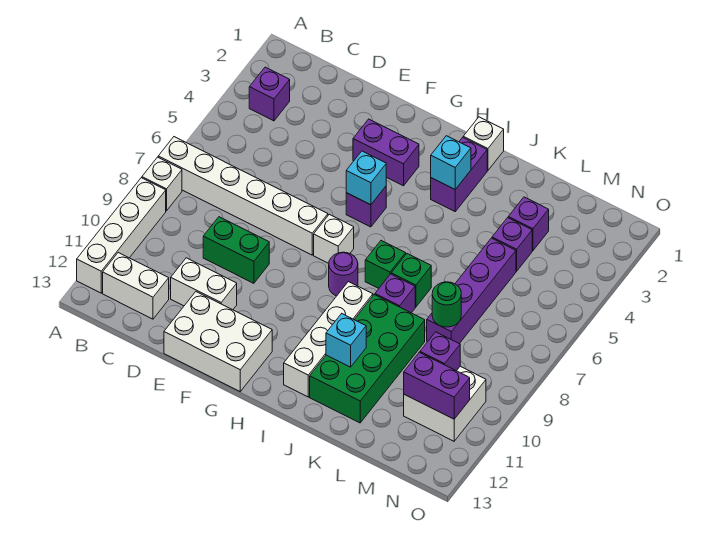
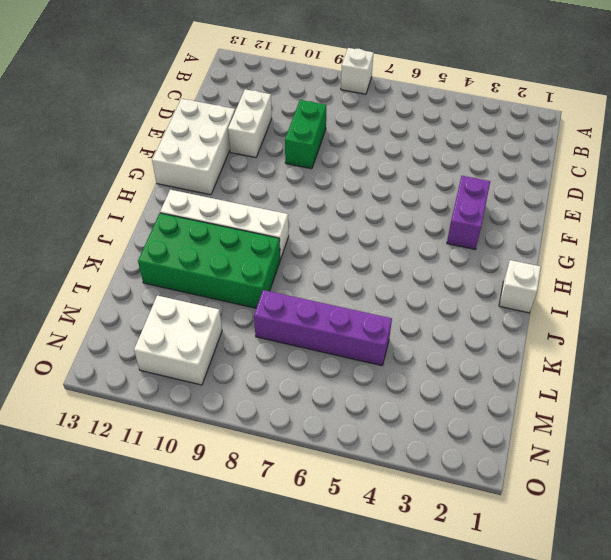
none -> white 1x6 brick [158,137,328,255]
none -> white 1x4 brick [77,178,166,293]
none -> purple 1x1 brick [249,67,290,121]

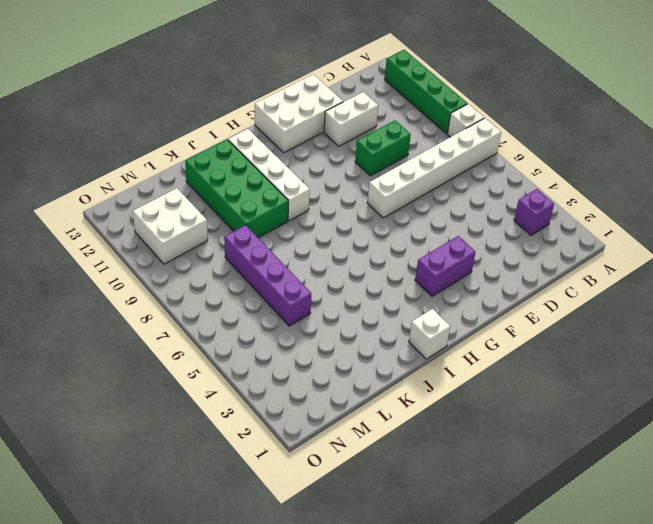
green 1x4 brick [385,50,468,134] -> white 1x4 brick [77,178,166,293]
none -> white 1x2 brick [103,253,169,319]
none -> purple 1x1 brick [346,187,386,227]
none -> white 1x1 brick [314,214,354,263]

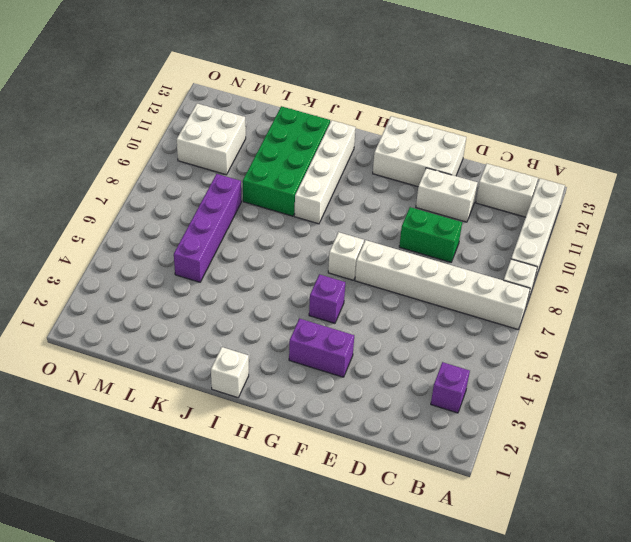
none -> purple 1x1 round brick [329,252,358,296]
none -> purple 1x2 brick [431,137,487,211]
none -> green 1x1 brick [365,241,406,288]

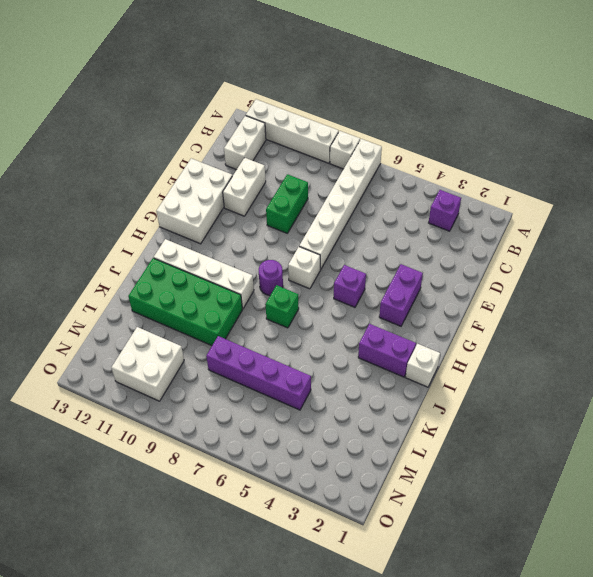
none -> green 1x1 brick [391,254,431,307]
none -> purple 1x1 brick [375,274,415,313]
none -> purple 1x1 brick [508,197,549,251]

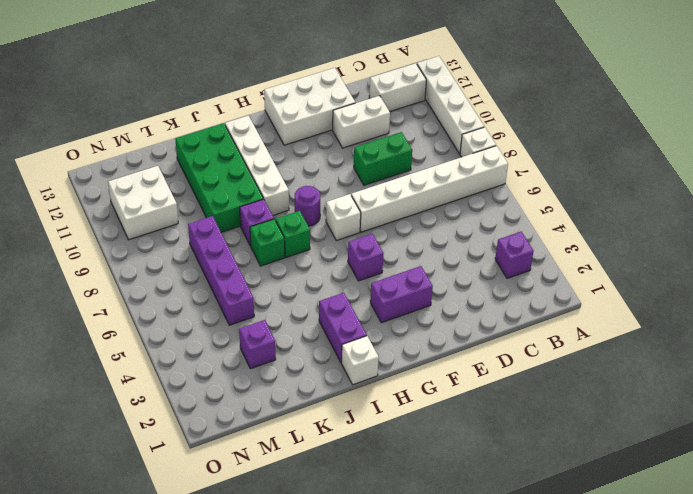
none -> purple 1x1 brick [492,218,532,271]
none -> cyan 1x1 brick [346,151,386,205]
none -> cyan 1x1 brick [431,136,471,189]

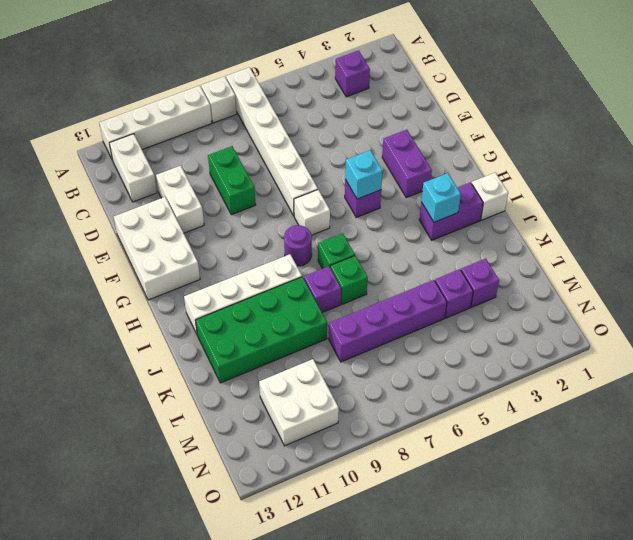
none -> cyan 1x1 brick [326,314,366,367]
none -> green 1x1 round brick [432,282,461,327]
none -> purple 1x1 brick [420,332,460,371]

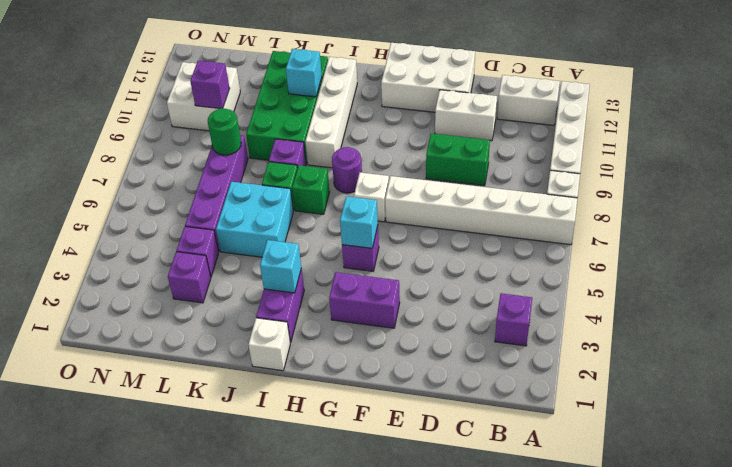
cyan 2x2 brick [216,182,293,257] -> none
none -> purple 1x2 brick [404,352,470,419]

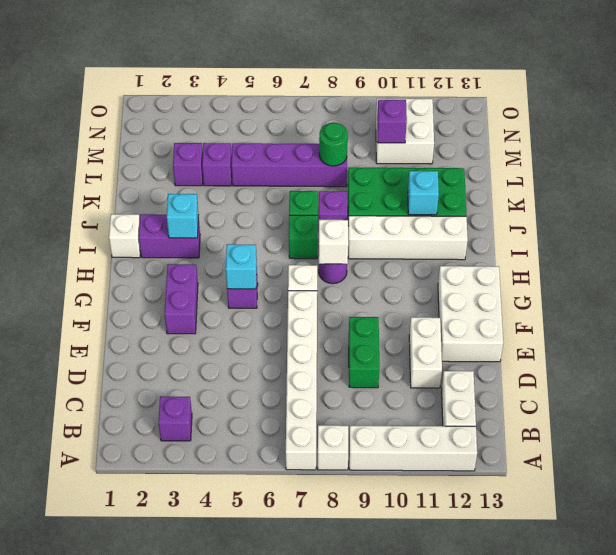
white 1x1 brick [319,220,348,264] -> none
none -> purple 1x2 brick [404,352,470,419]

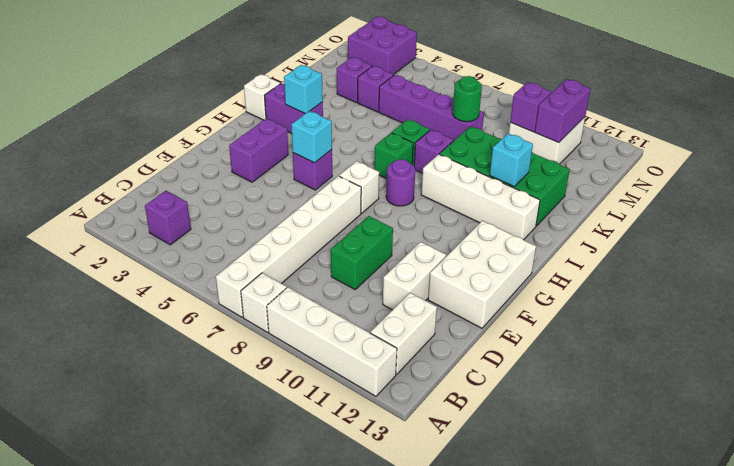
purple 2x2 brick [348,17,417,75] -> none

